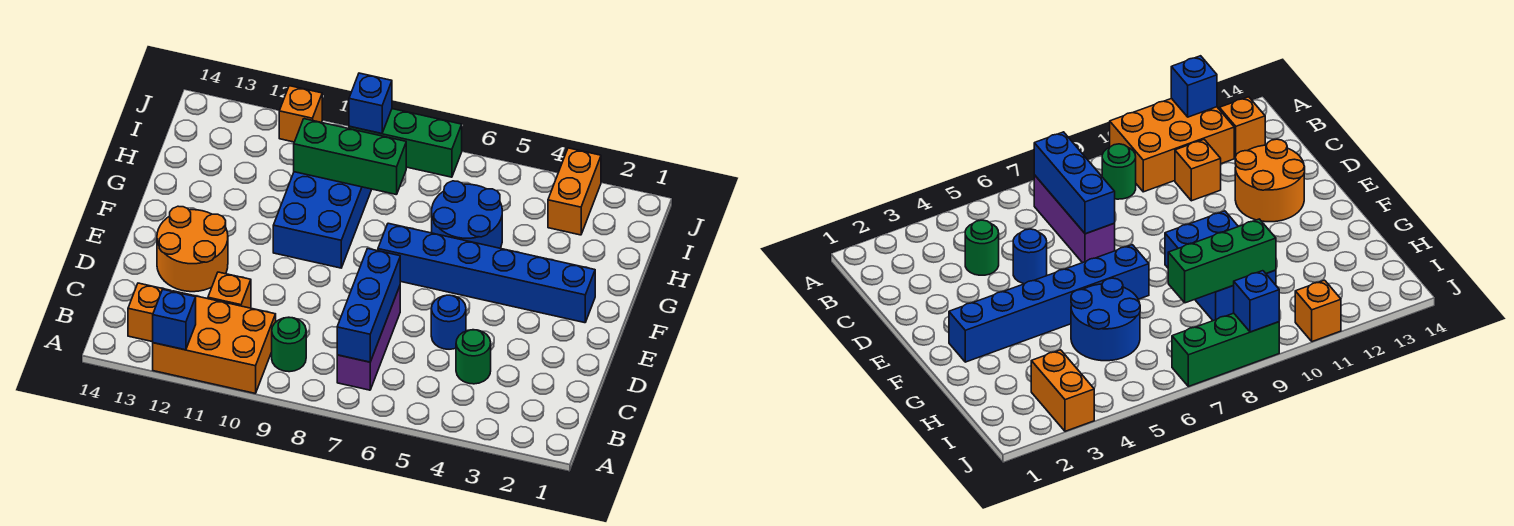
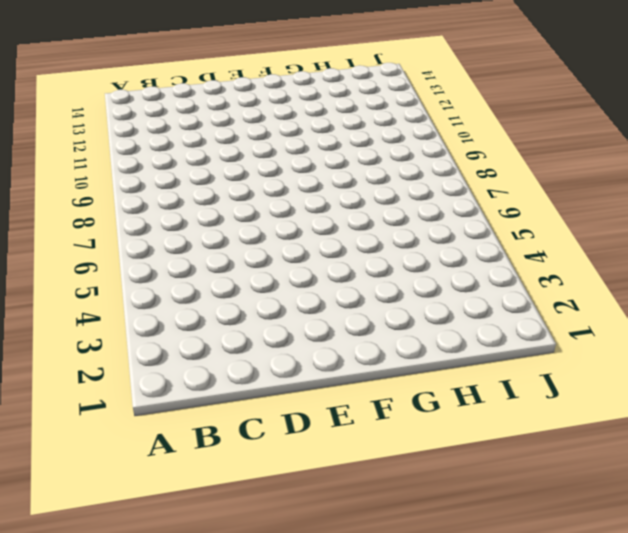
none -> orange 2x3 brick [153,291,276,393]
none -> purple 1x3 brick [337,286,400,390]
none -> green 1x1 round brick [272,317,306,372]

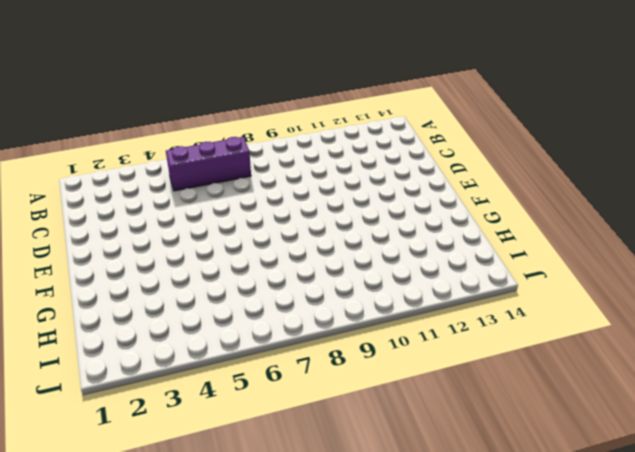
purple 1x3 brick [166,137,251,191] -> purple 1x3 brick turned to [337,286,400,390]
none -> orange 2x3 brick [153,291,276,393]
none -> green 1x1 round brick [272,317,306,372]
none -> orange 1x1 brick [128,283,171,342]

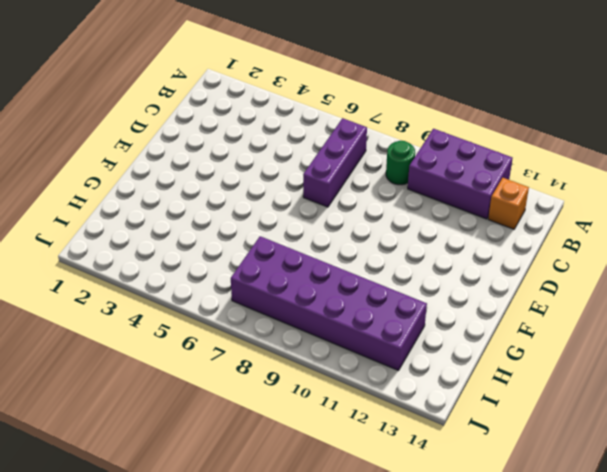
purple 2x3 brick [408,129,513,219] -> orange 2x3 brick [153,291,276,393]
purple 2x6 brick [231,236,427,371] -> blue 2x3 brick [273,172,372,268]
none -> green 1x1 round brick [456,330,491,384]
none -> orange 1x1 brick [208,272,251,308]
none -> blue 1x1 round brick [431,295,466,349]

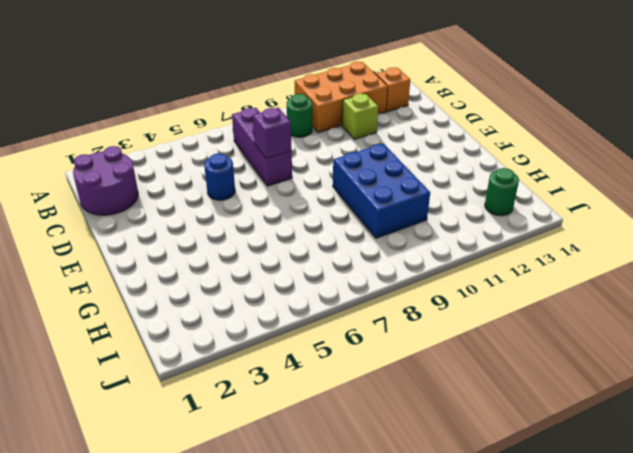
purple 2x2 round brick [73,146,138,215] -> none
lime 1x1 brick [342,93,378,139] -> orange 1x1 brick [208,272,251,308]
purple 1x1 brick [253,108,292,159] -> blue 1x3 brick [337,249,400,362]
green 1x1 round brick [485,168,519,216] -> green 1x1 round brick moved to [456,330,491,384]
none -> orange 2x2 round brick [157,206,228,292]
none -> blue 1x6 brick [378,223,595,323]
none -> blue 2x2 round brick [432,181,502,248]

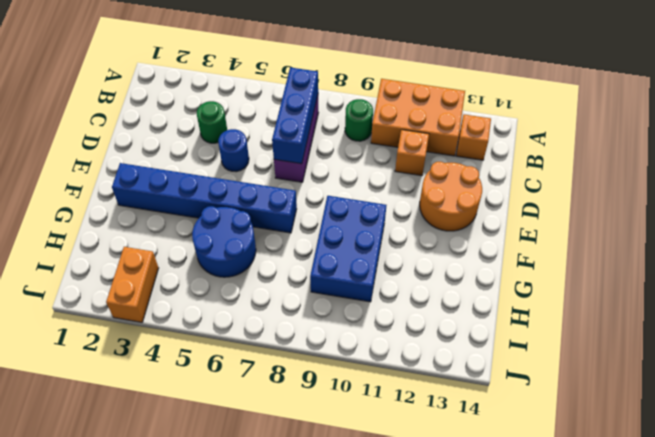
none -> green 1x3 brick [349,109,462,177]
none -> orange 1x1 brick [279,86,322,142]
none -> blue 1x1 brick [153,290,196,350]

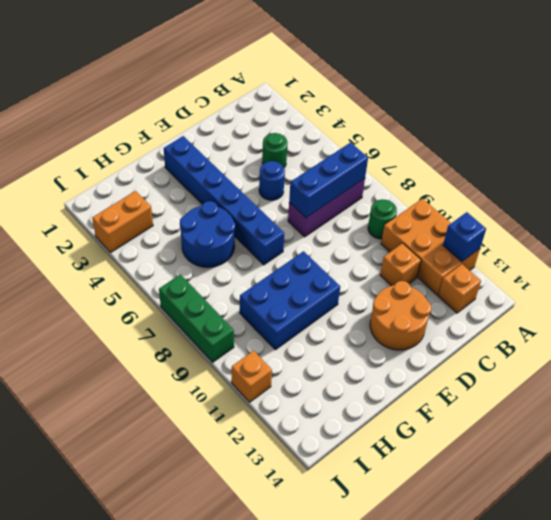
none -> green 1x3 brick [294,119,406,195]
none -> blue 1x1 brick [349,73,392,134]

